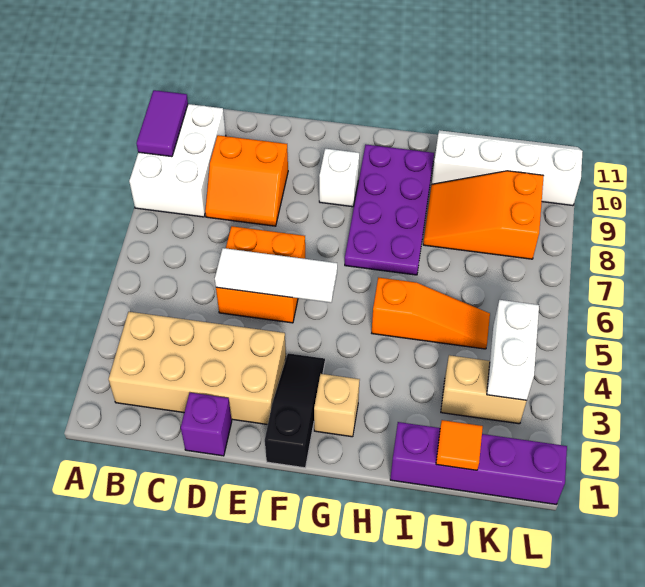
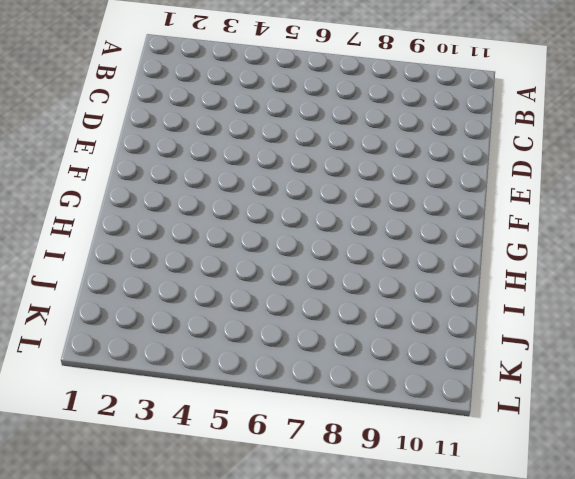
none -> white 2x3 brick [129,104,226,217]
none -> tan 2x4 brick [109,312,286,425]
none -> orange 2x2 slope [205,135,288,226]

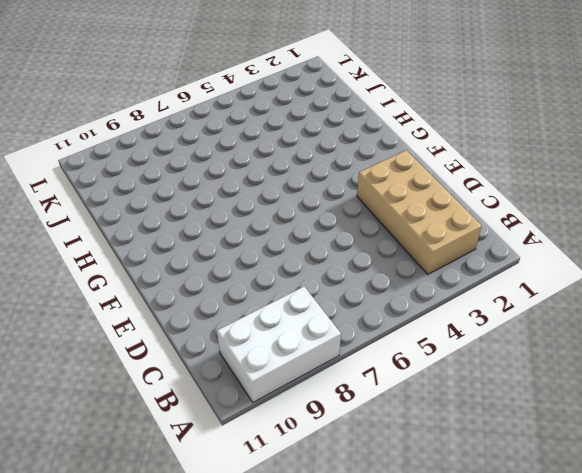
none -> orange 2x2 slope [205,135,288,226]
none -> purple 1x1 brick [181,393,232,456]
none -> orange 2x2 brick [216,226,305,323]

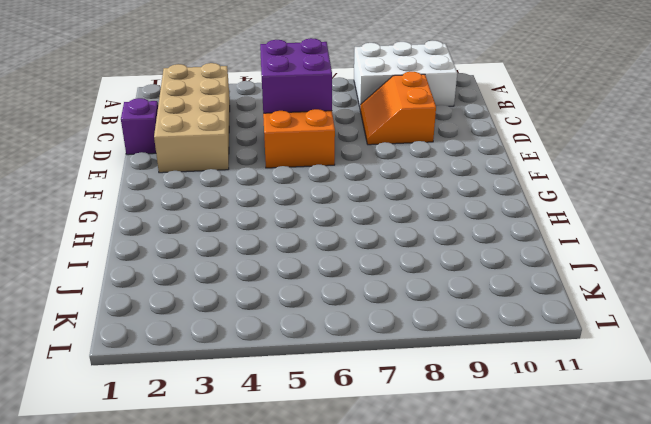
purple 2x2 brick [260,38,332,113] -> white 1x3 tile [215,248,337,303]
none -> black 1x3 slope [265,353,325,468]
none -> white 1x1 brick [319,149,359,207]
none -> tan 1x1 brick [314,374,360,437]

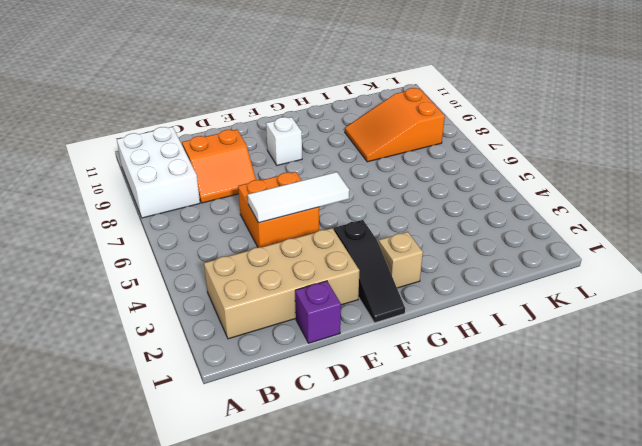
black 1x3 slope [334,220,405,323] -> black 1x3 slope turned to [265,353,325,468]
none -> purple 2x4 plate [345,145,434,275]
none -> orange 1x3 slope [372,277,490,349]
none -> purple 1x4 brick [390,422,567,504]

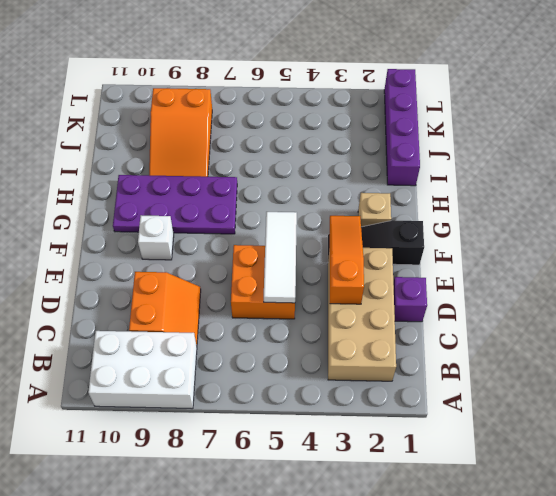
orange 1x3 slope [330,216,364,304] -> orange 1x3 slope moved to [372,277,490,349]
none -> white 2x4 slope [432,130,583,206]
none -> tan 1x2 brick [441,355,526,424]
none -> purple 1x2 tile [136,90,188,157]

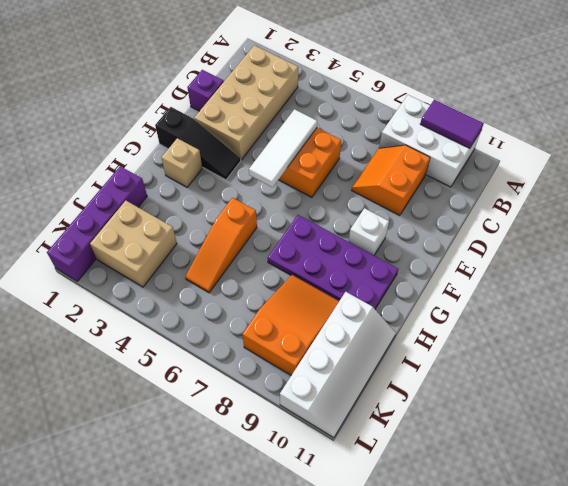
tan 2x2 brick [90,201,177,287] -> tan 1x2 brick [441,355,526,424]
none -> orange 1x1 tile [436,420,483,470]
none -> white 1x2 brick [487,300,539,401]

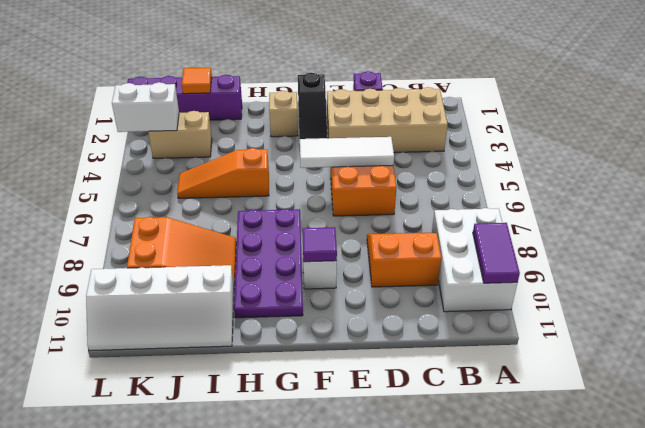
purple 1x1 tile [302,227,337,262] -> none
white 1x2 brick [112,82,179,132] -> white 1x2 brick turned to [487,300,539,401]

